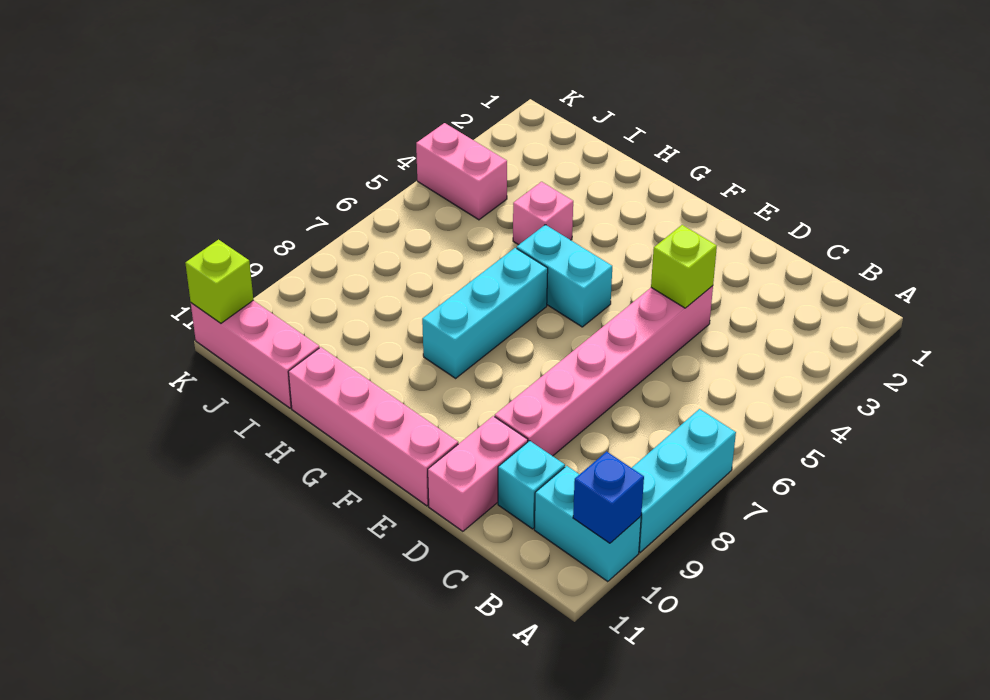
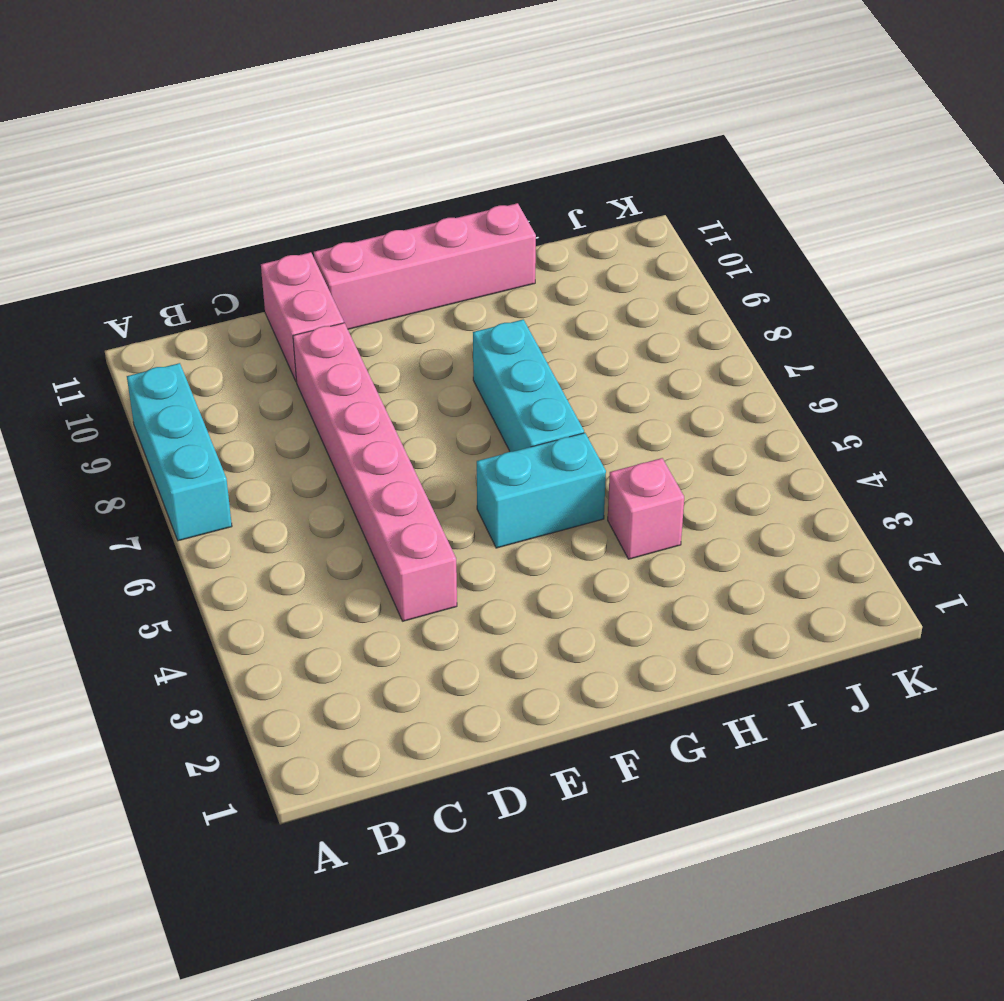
none -> cyan 1x2 brick [534,466,641,582]
none -> cyan 1x1 brick [498,441,565,529]
none -> pink 1x3 brick [191,300,319,408]

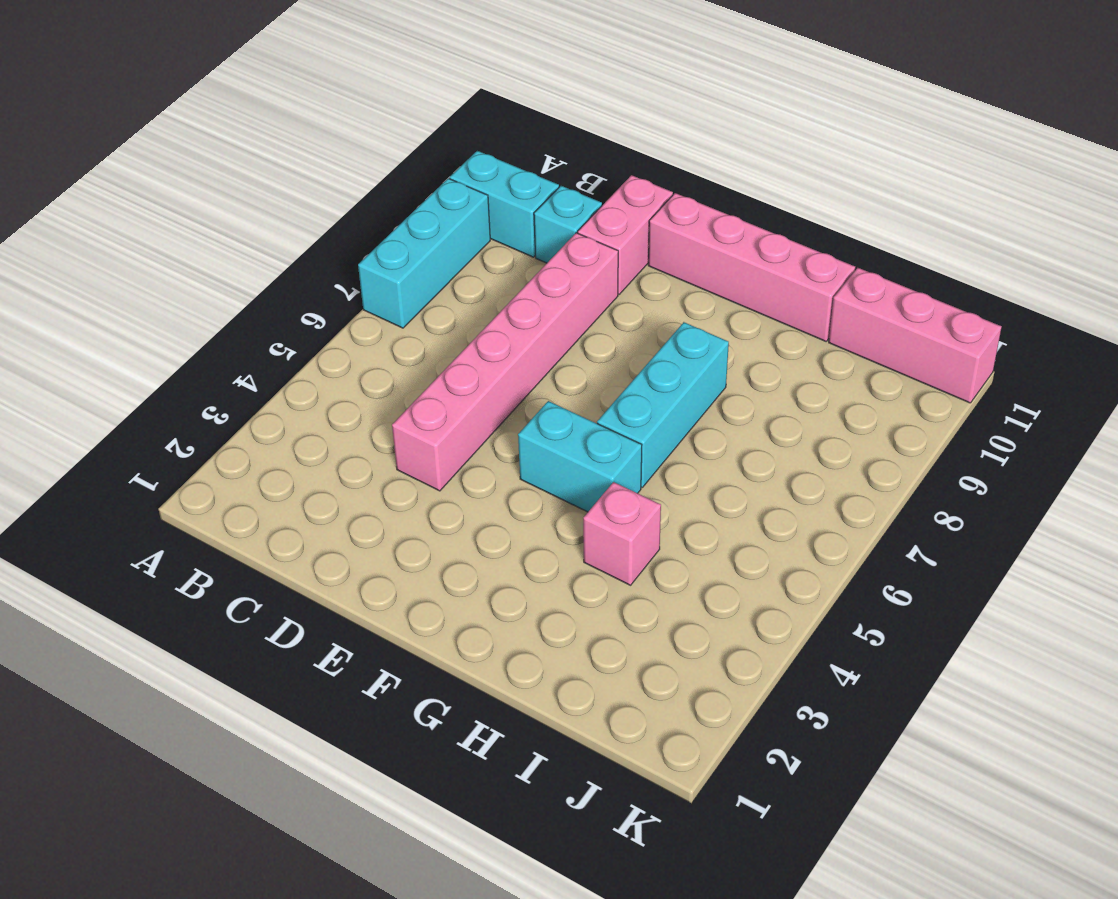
none -> pink 1x2 brick [416,123,507,220]
none -> blue 1x1 brick [573,452,644,543]
none -> lime 1x1 brick [651,225,717,308]

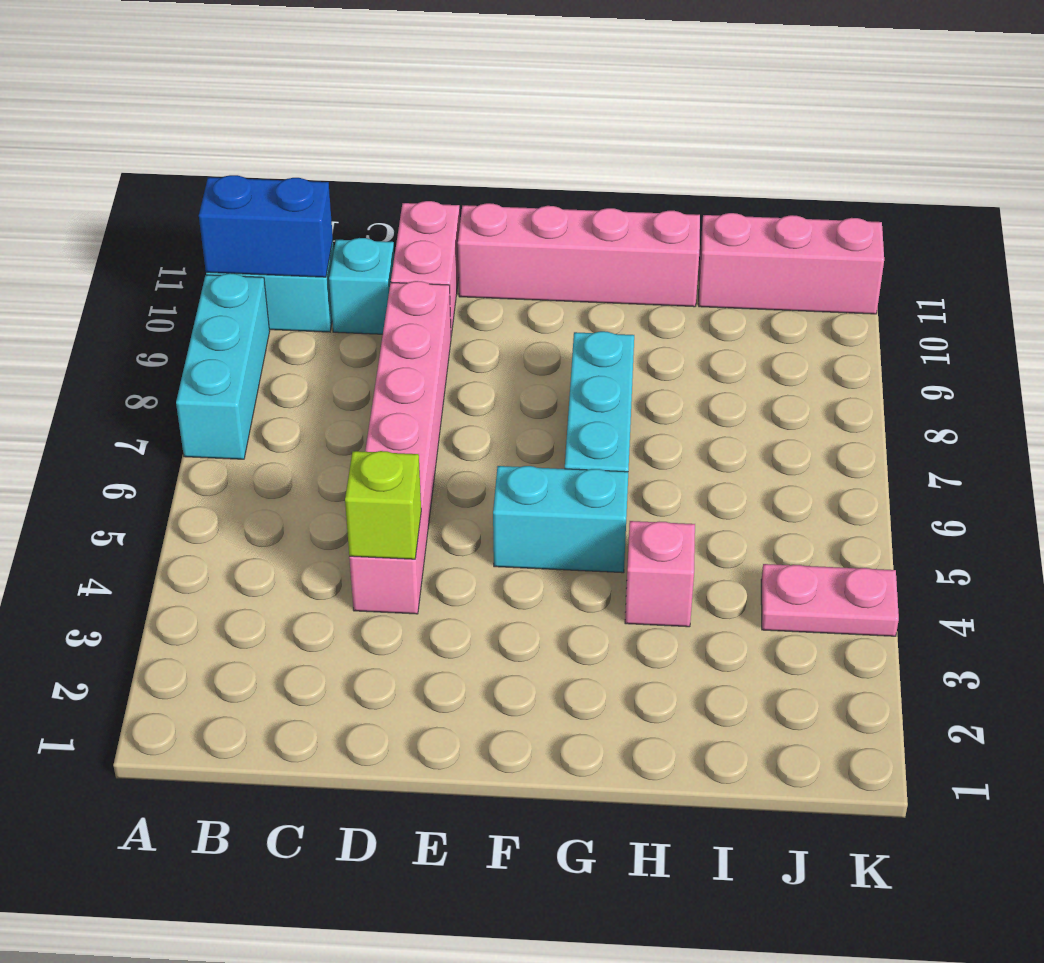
blue 1x2 brick [199,175,333,277] -> blue 1x1 brick [573,452,644,543]
pink 1x2 plate [761,564,899,636] -> pink 1x2 brick [416,123,507,220]
none -> lime 1x1 brick [185,240,253,323]

